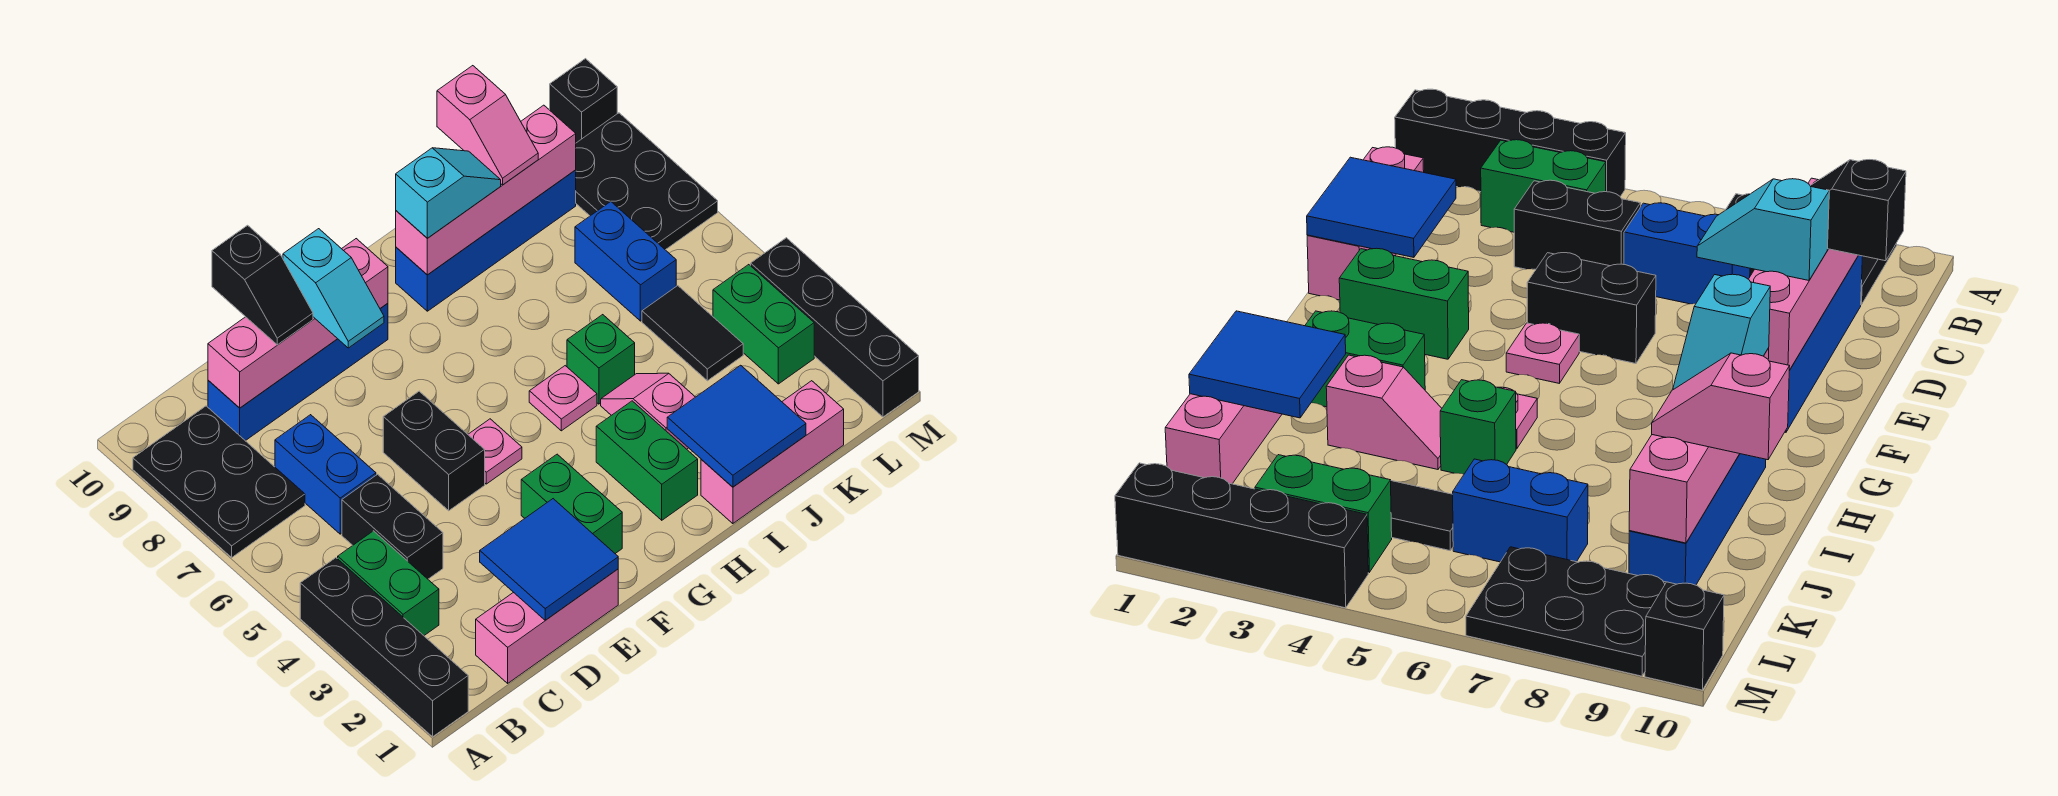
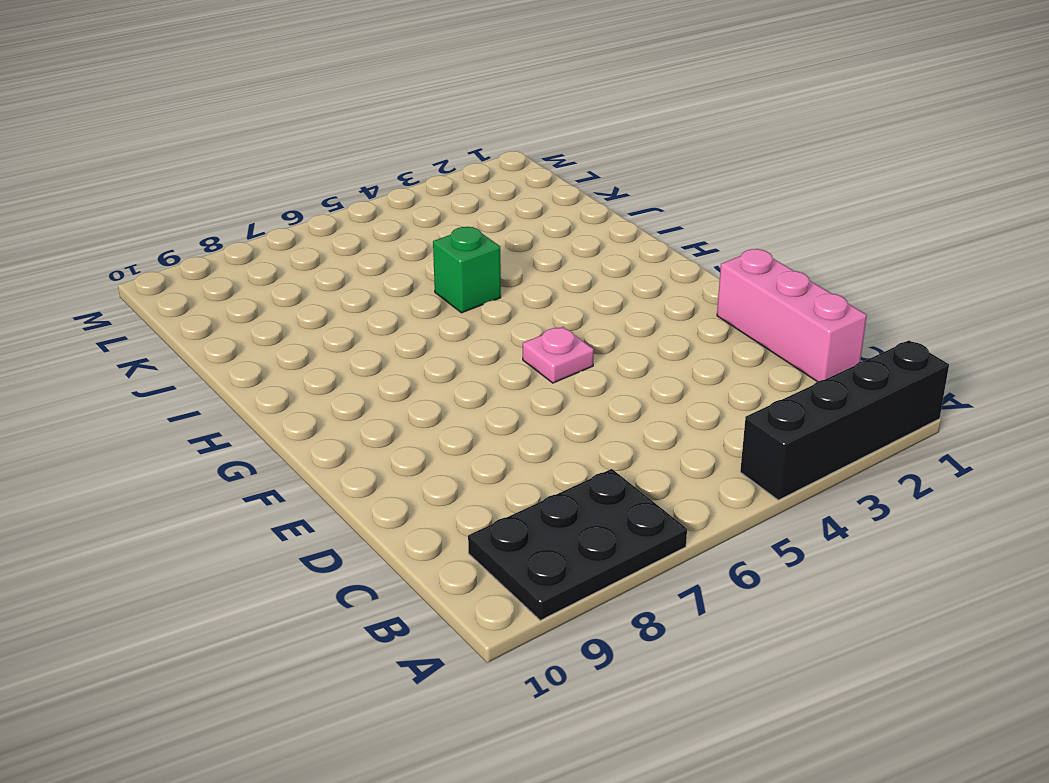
none -> green 1x2 brick [338,531,439,635]
none -> black 1x2 brick [342,474,443,579]
none -> blue 1x2 brick [275,415,376,534]
none -> blue 1x4 brick [208,303,388,441]

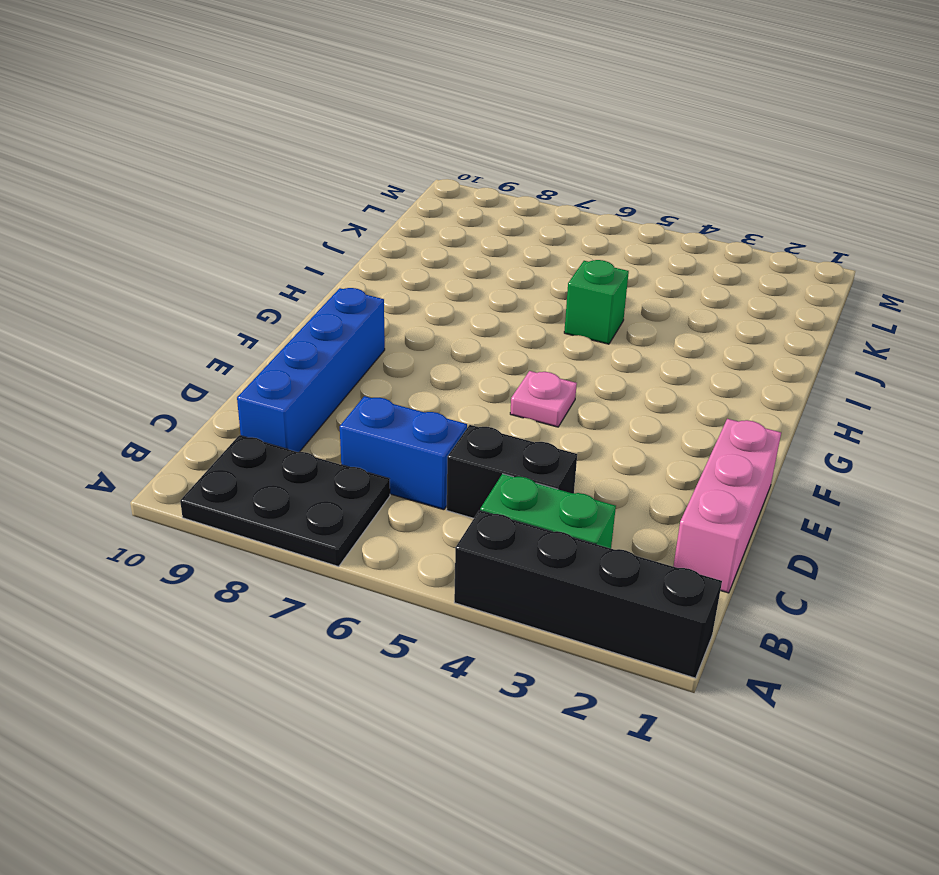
none -> black 1x2 brick [383,391,485,511]
none -> green 1x2 brick [521,454,622,554]
none -> green 1x2 brick [596,401,698,520]
none -> pink 1x1 plate [529,366,597,431]

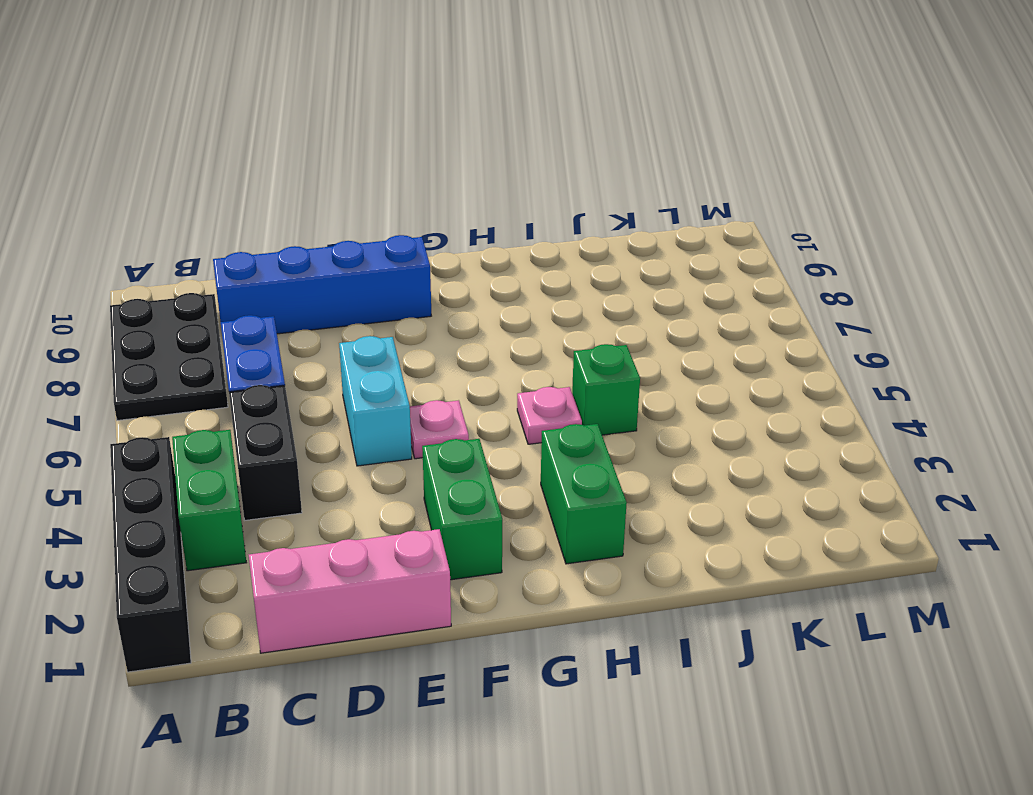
cyan 1x2 brick [339,336,412,466] -> black 1x2 brick [383,391,485,511]
none -> blue 1x4 brick [396,170,576,311]
none -> pink 1x3 brick [701,381,844,524]
none -> pink 1x2 slope [601,373,695,449]
none -> black 1x2 tile [642,286,743,381]

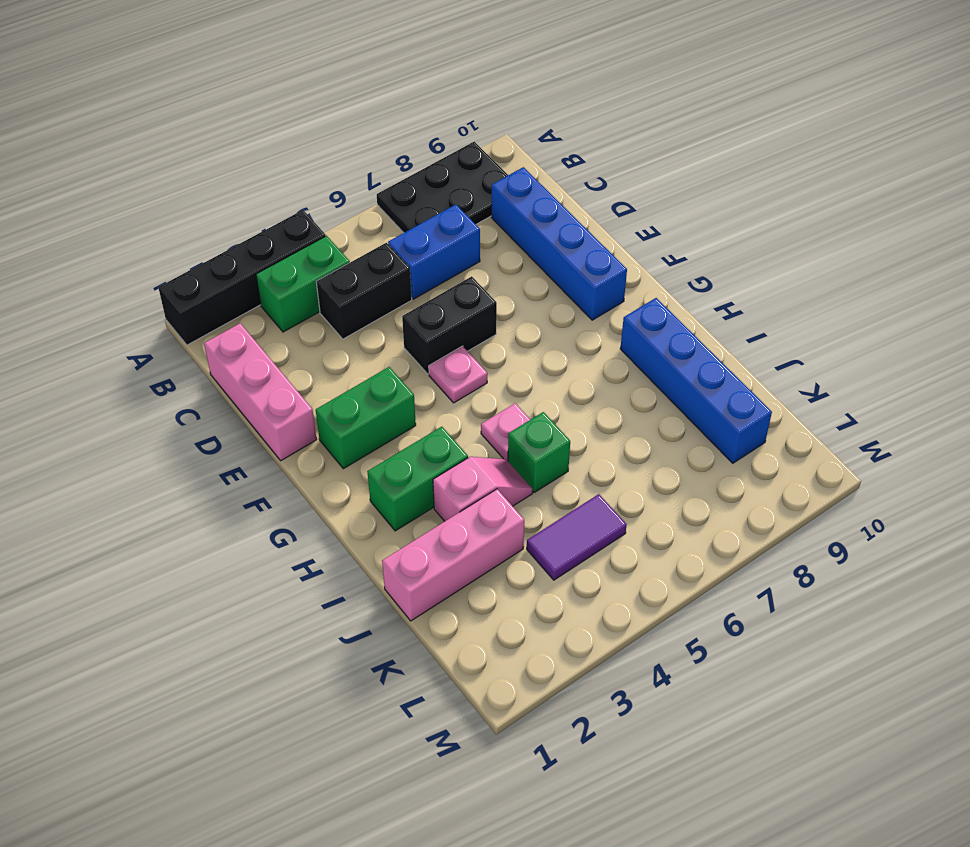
pink 1x3 brick [382,489,524,621] -> pink 1x3 brick turned to [701,381,844,524]
purple 1x2 tile [527,494,627,580] -> black 1x2 tile [642,286,743,381]
none -> blue 1x2 brick [575,201,676,321]
none -> green 1x2 brick [713,265,814,384]
none -> black 2x3 plate [576,113,718,250]
none -> black 1x4 brick [751,238,919,417]

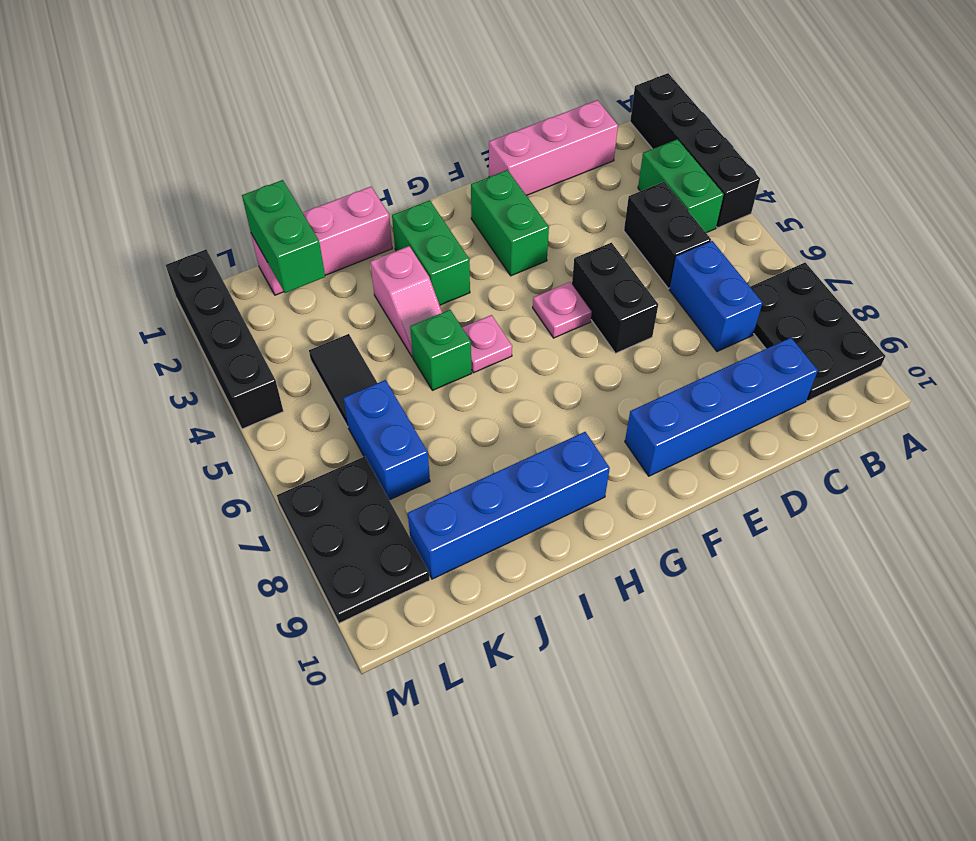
green 1x2 brick [242,180,325,293] -> green 1x2 brick moved to [713,265,814,384]
none -> black 1x1 brick [550,59,617,143]
none -> pink 1x4 brick [208,239,388,408]
none -> blue 2x2 tile [480,499,618,620]
none -> pink 1x4 brick [396,105,576,275]

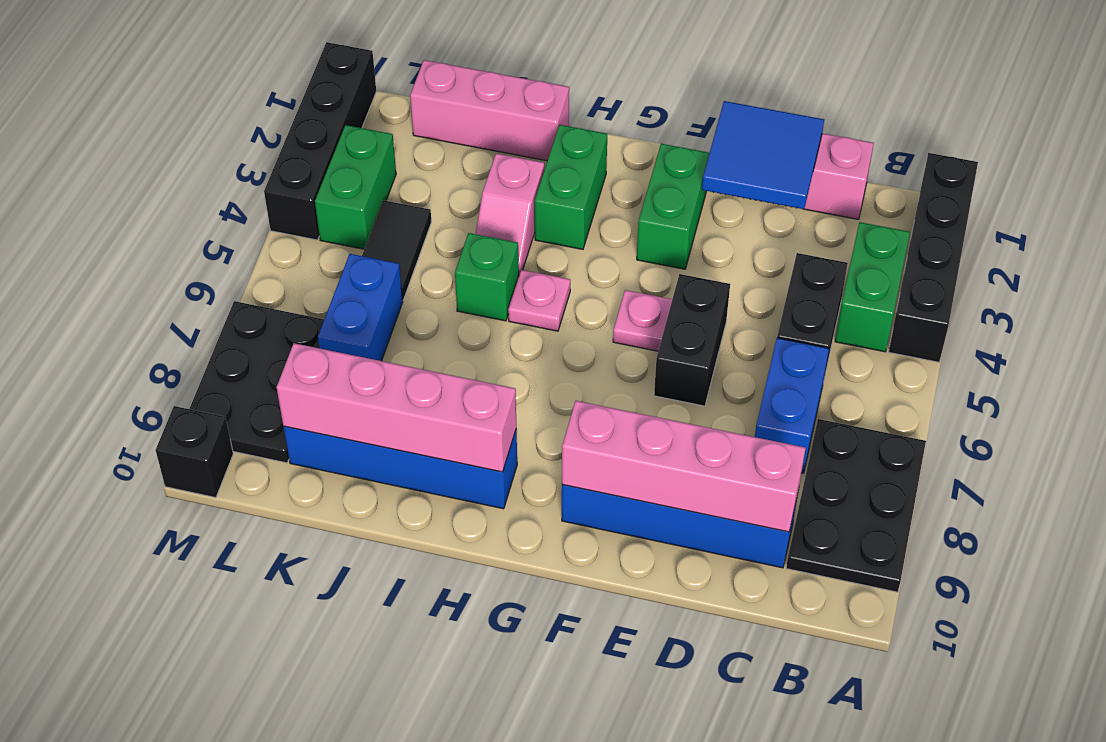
none -> blue 2x2 tile [667,365,806,487]
none -> black 1x2 slope [212,225,313,345]
none -> cyan 1x2 slope [283,229,384,348]
none -> cyan 1x2 slope [396,148,501,238]

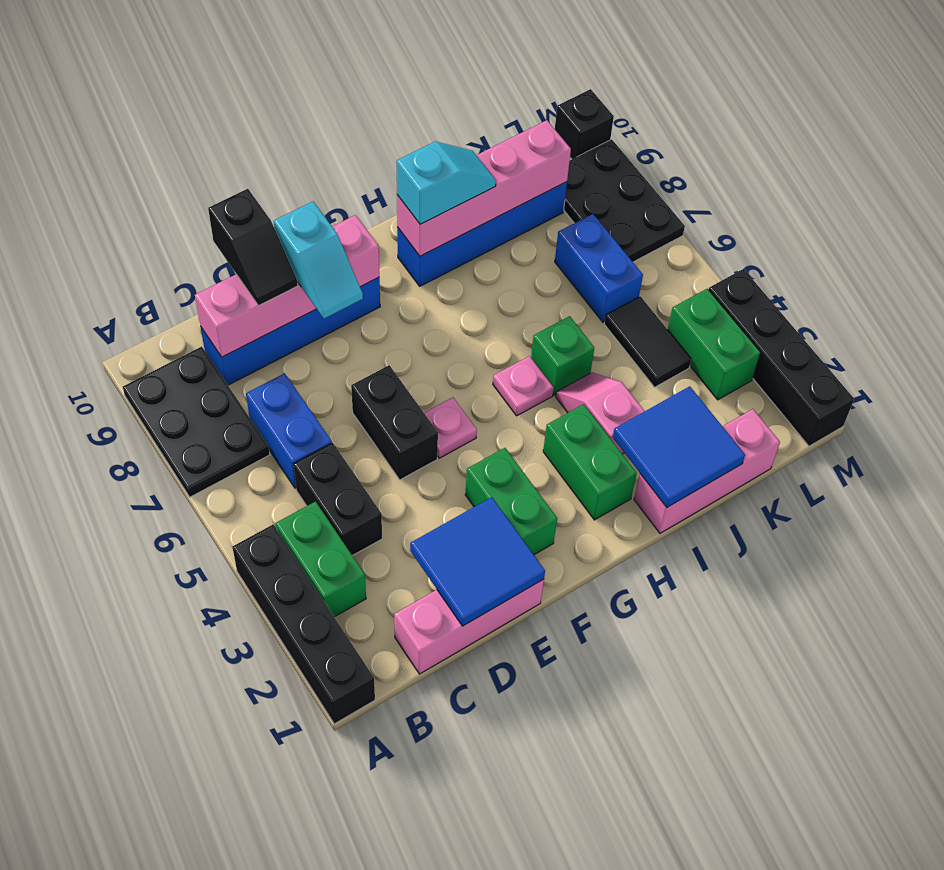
none -> pink 1x2 slope [437,66,538,185]

